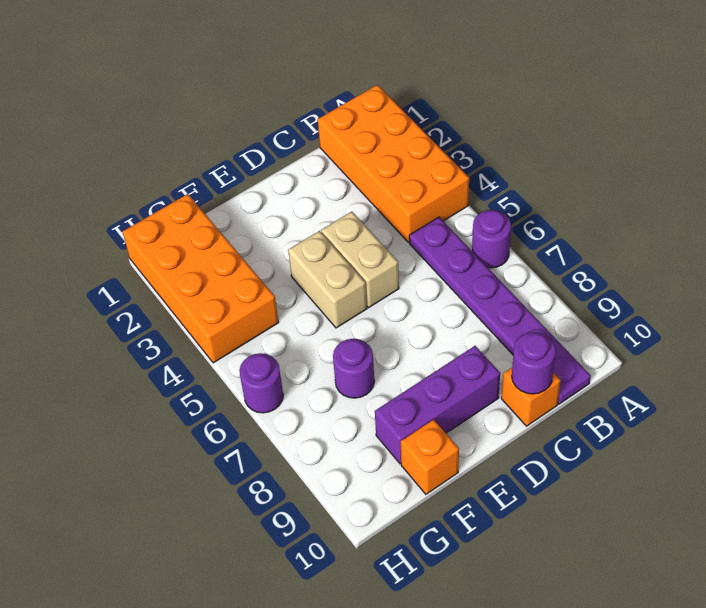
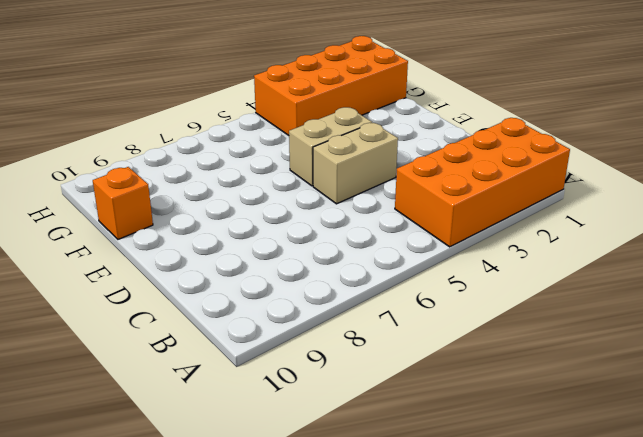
none -> purple 1x1 round brick [472,210,511,268]
none -> purple 1x6 plate [409,217,591,404]
none -> orange 1x1 brick [501,368,561,426]

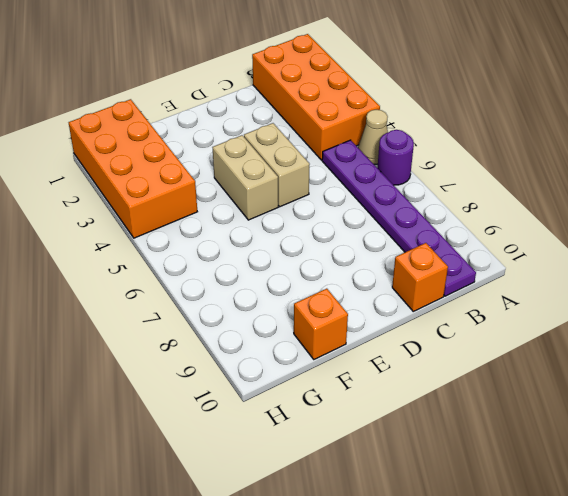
tan 1x1 cone [358,110,388,164] -> none
none -> purple 1x3 brick [375,346,500,464]
none -> purple 1x1 round brick [333,339,374,398]
none -> purple 1x1 round brick [239,353,283,413]

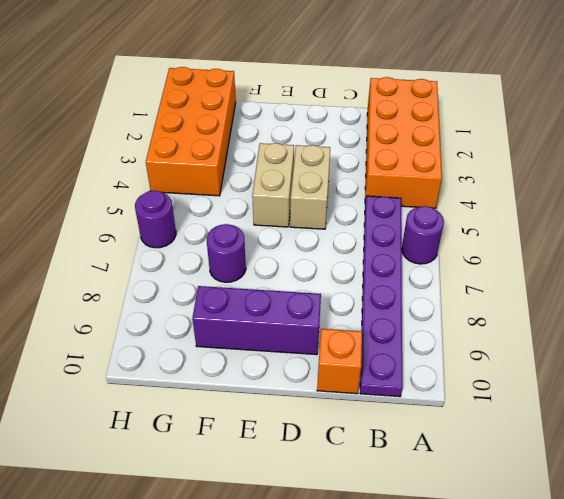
none -> orange 1x1 brick [401,419,459,494]
none -> purple 1x1 round brick [512,332,556,394]

